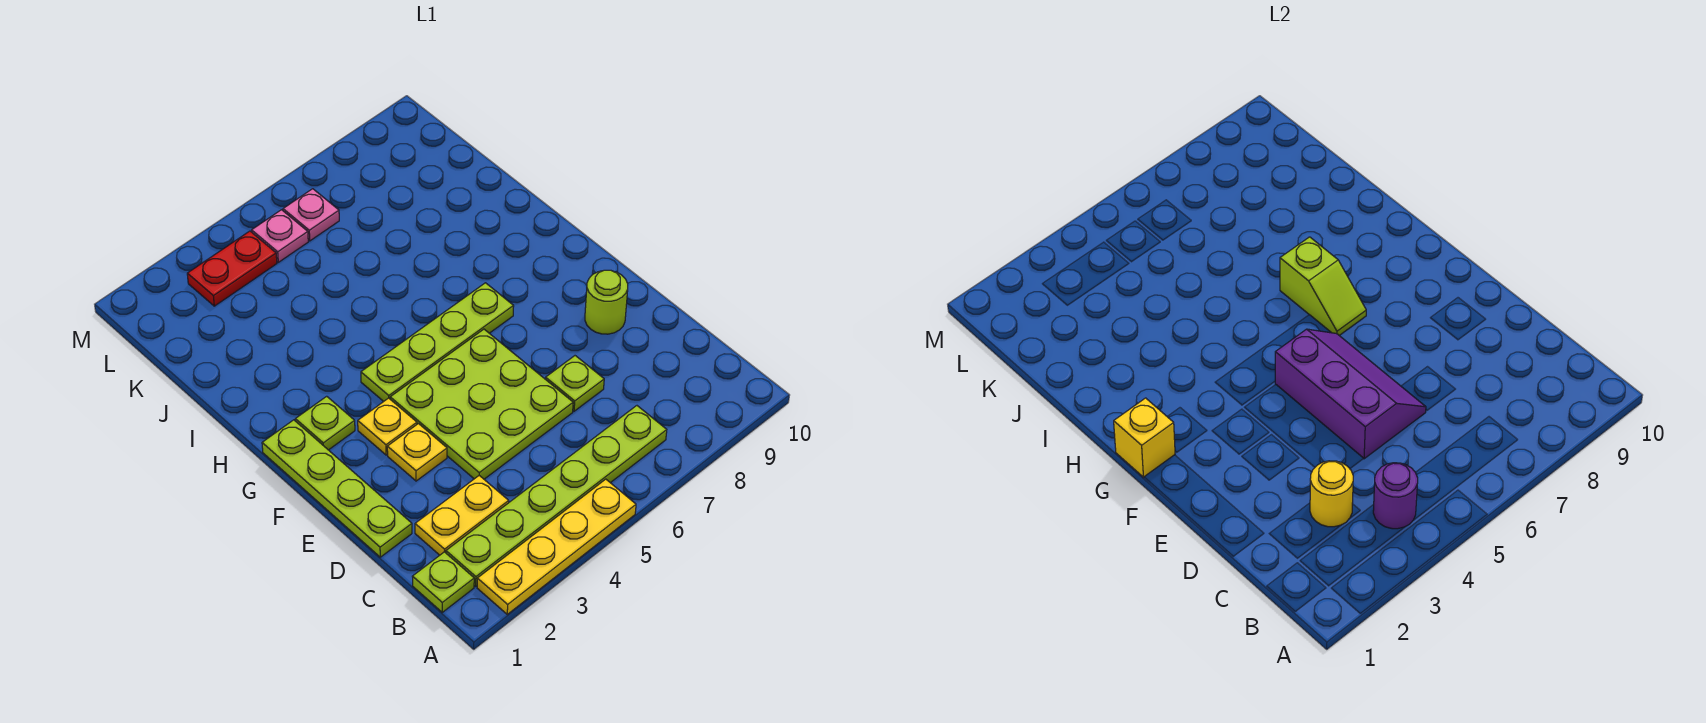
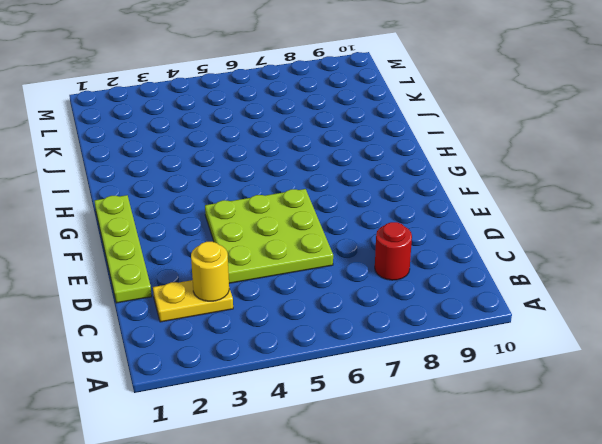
red 1x1 round brick [375,222,412,280] -> none
none -> yellow 1x4 plate [477,479,636,614]
none -> lime 1x1 plate [412,552,474,612]
none -> lime 1x6 plate [446,406,667,586]

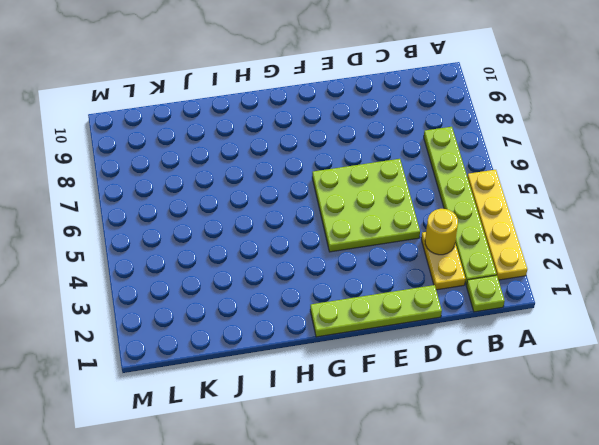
none -> lime 1x1 plate [546,356,604,411]
none -> yellow 1x1 plate [387,424,447,481]
none -> lime 1x1 round brick [585,270,628,334]

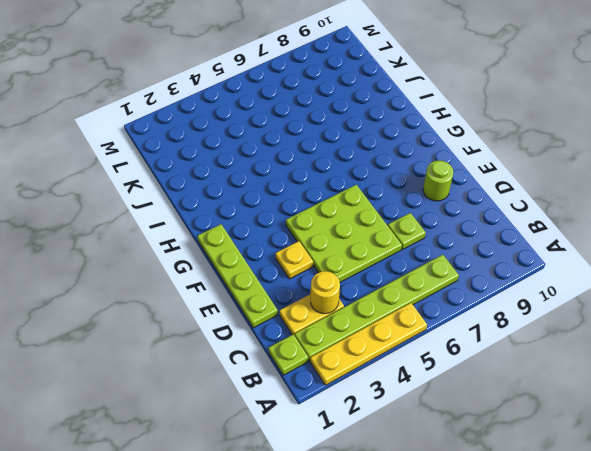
none -> yellow 1x1 plate [358,398,417,455]
none -> lime 1x1 plate [295,396,355,450]
none -> lime 1x4 plate [361,283,514,401]

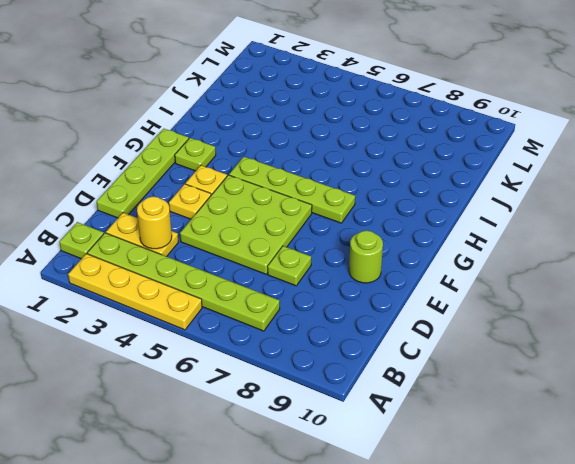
none -> red 1x2 plate [187,231,277,306]
none -> pink 1x1 plate [252,210,308,262]
none -> pink 1x1 plate [283,189,339,241]

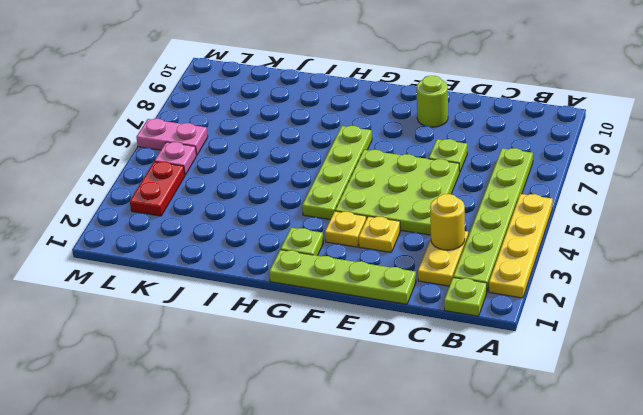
pink 1x2 plate [136,119,208,155] -> pink 1x1 plate [283,189,339,241]
none -> purple 1x1 round brick [1373,463,1418,529]
none -> purple 2x3 slope [1275,329,1426,459]
none -> yellow 1x1 brick [1114,398,1175,477]

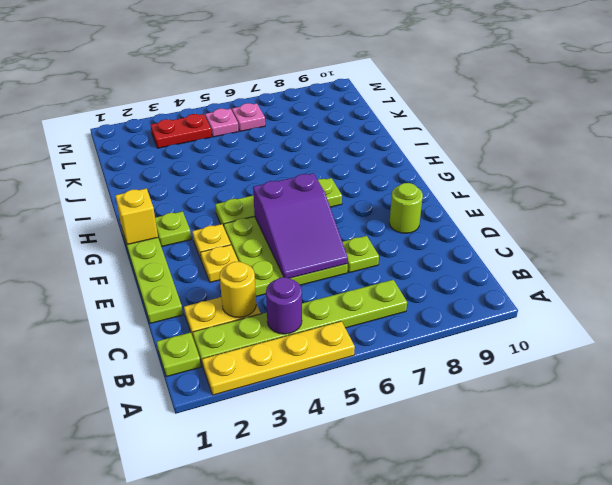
purple 2x3 slope [253,173,348,278] -> purple 2x3 slope turned to [1275,329,1426,459]
none -> lime 1x2 slope [1280,237,1366,335]

